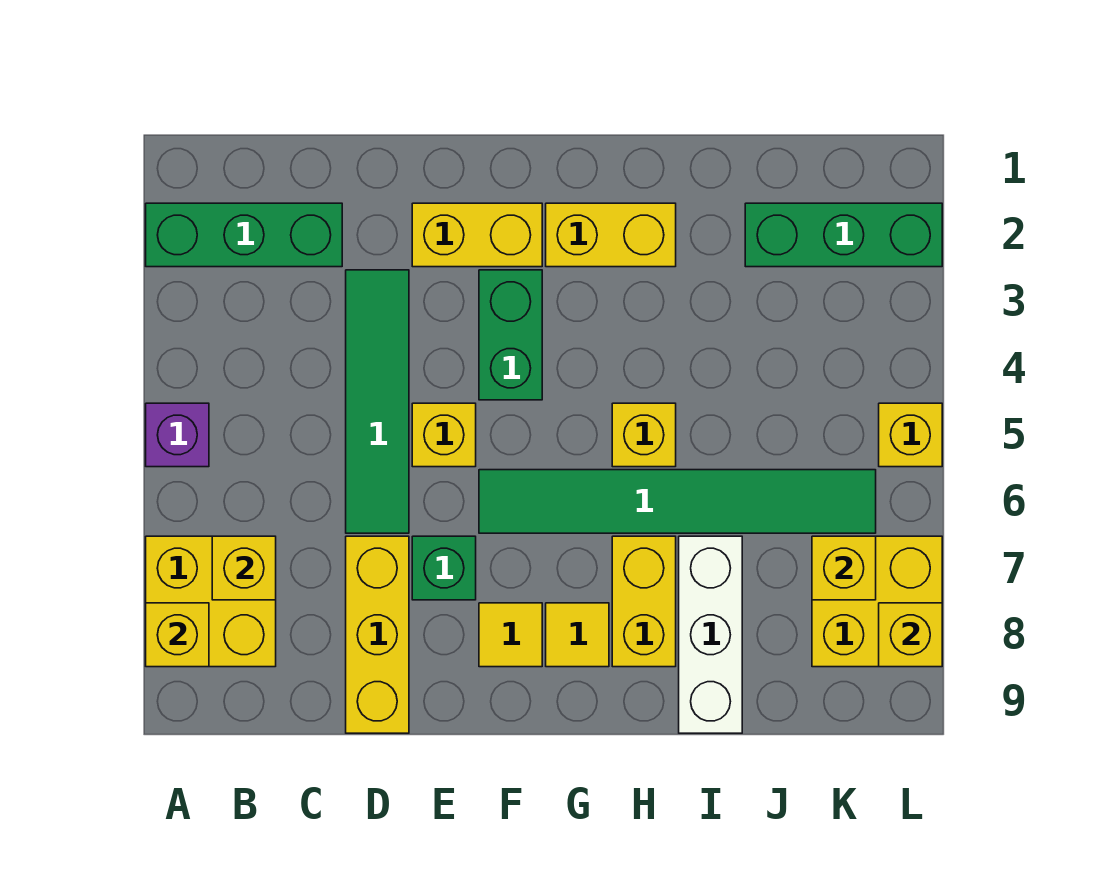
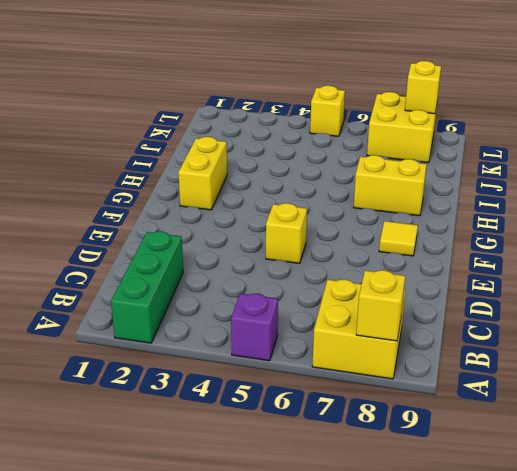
none -> green 1x4 tile [346,270,409,533]
none -> yellow 1x3 brick [346,536,409,733]
none -> yellow 1x2 brick [412,203,542,267]

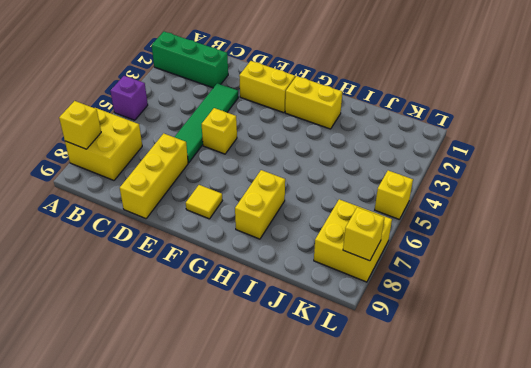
none -> green 1x1 brick [412,536,476,600]
none -> green 1x2 brick [479,270,542,400]
none -> green 1x6 tile [479,470,876,533]

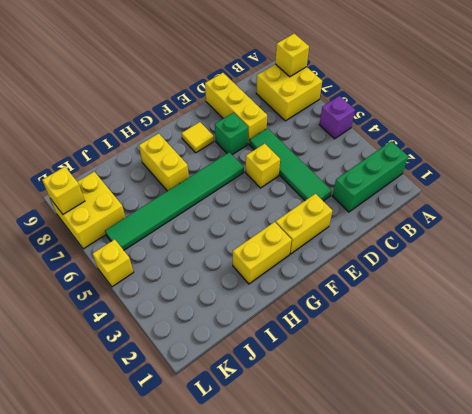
none -> green 1x2 brick [479,270,542,400]
none -> yellow 1x1 tile [546,603,609,667]
none -> yellow 1x1 brick [612,403,676,467]

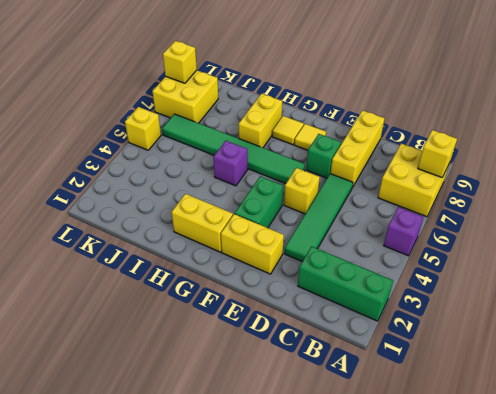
purple 1x1 brick [213,141,248,186] -> yellow 1x1 brick [612,403,676,467]
none -> white 1x3 brick [679,536,742,733]
none -> green 1x3 brick [745,203,942,267]
none -> yellow 1x1 brick [212,536,276,600]

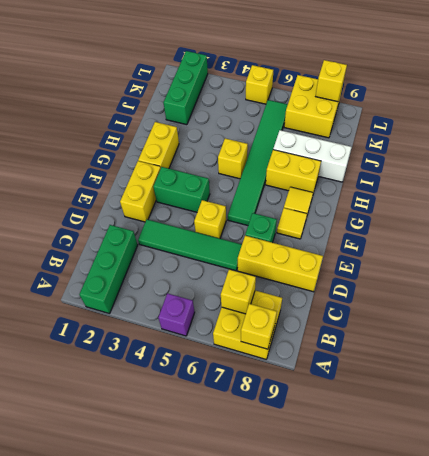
none -> yellow 1x1 brick [812,536,876,600]

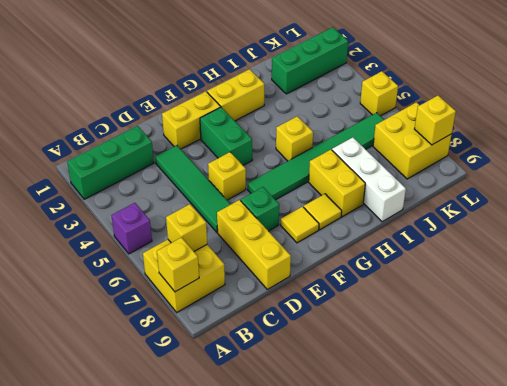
none -> yellow 1x1 brick [812,536,876,600]

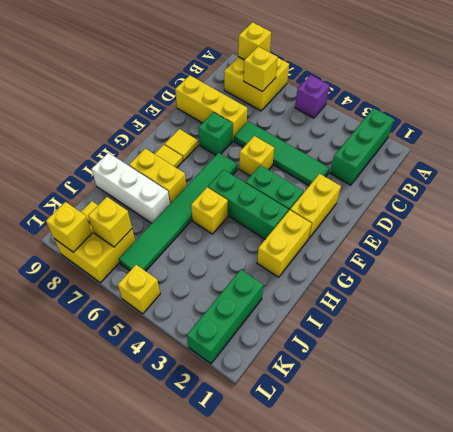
green 1x3 brick [208,170,288,239] -> none

